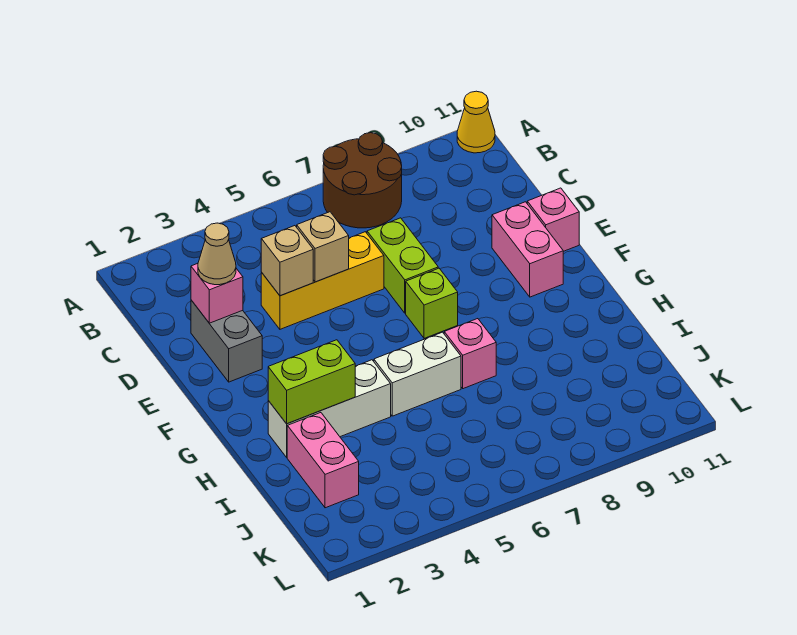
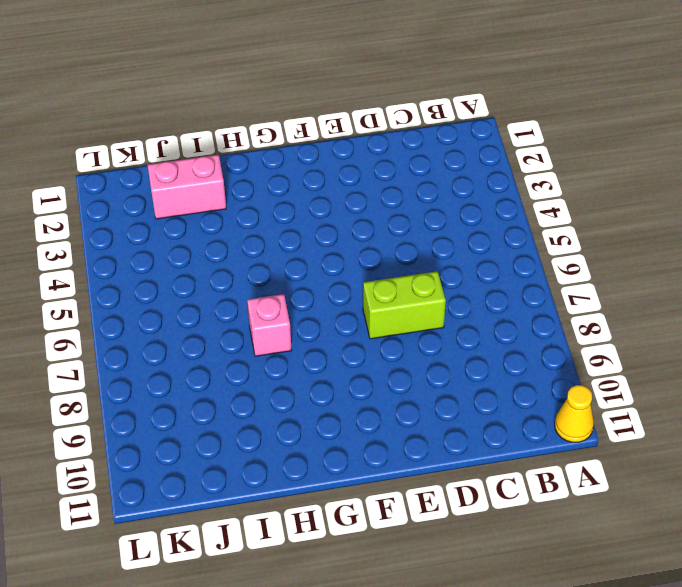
none -> brown 2x2 round brick [323,133,402,228]
none -> grey 1x2 brick [191,300,262,382]
none -> yellow 1x3 brick [261,232,384,329]

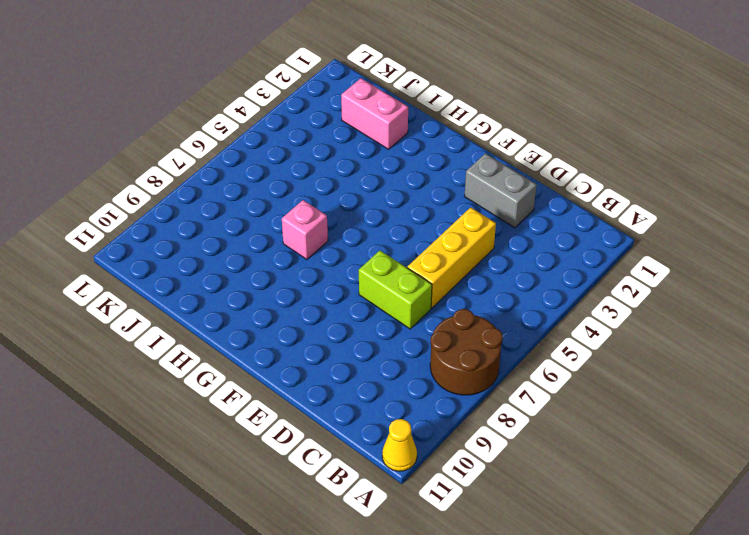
none -> pink 1x2 brick [492,202,563,297]
none -> pink 1x1 brick [527,188,579,251]
none -> lime 1x1 brick [406,268,458,338]

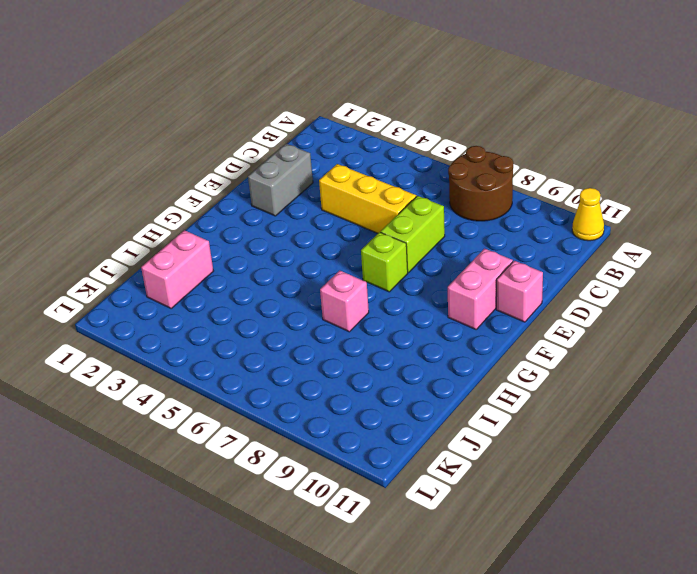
none -> white 1x3 brick [268,360,391,457]
none -> white 1x2 brick [374,332,461,416]
none -> pink 1x1 brick [191,263,243,323]

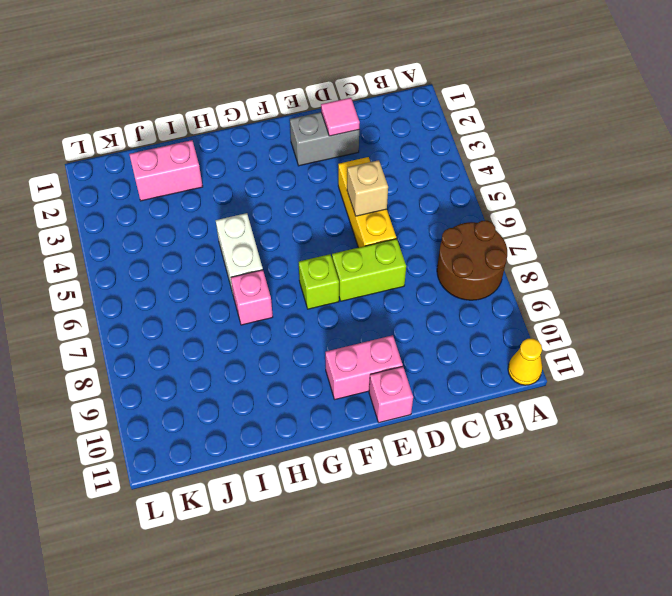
pink 1x1 tile [321,98,360,136] -> pink 1x1 brick [191,263,243,323]
none -> white 1x3 brick [268,360,391,457]
none -> tan 1x1 brick [261,226,313,296]
none -> lime 1x2 brick [268,340,355,424]

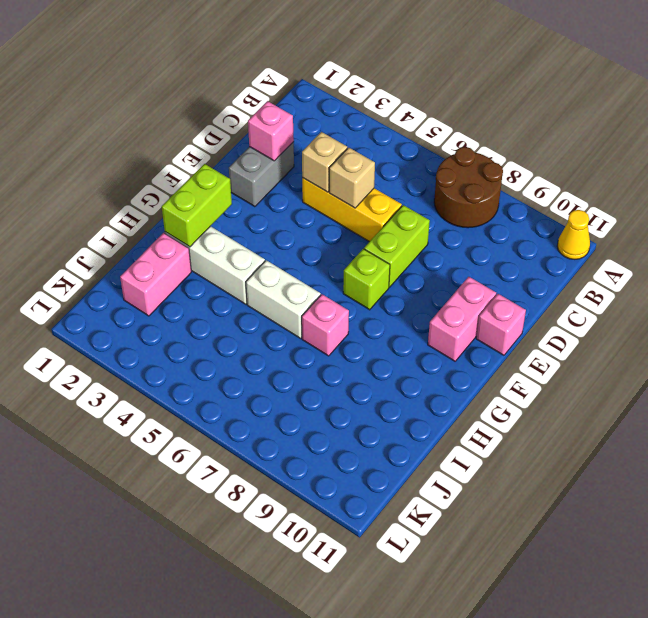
lime 1x2 brick [162,164,232,247] -> lime 1x2 brick turned to [268,340,355,424]
none -> tan 1x1 cone [198,223,236,285]

